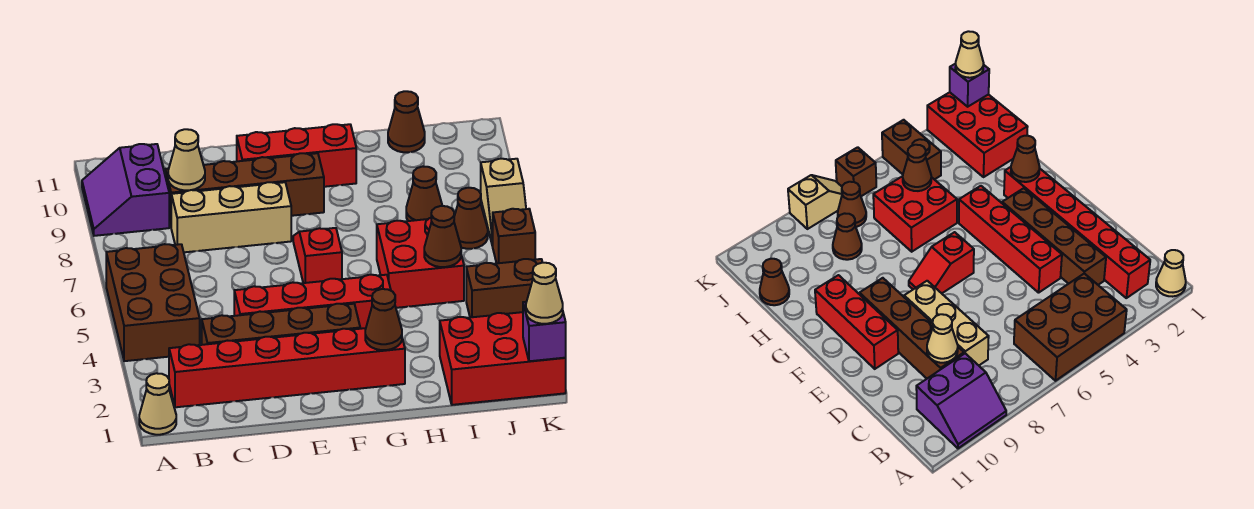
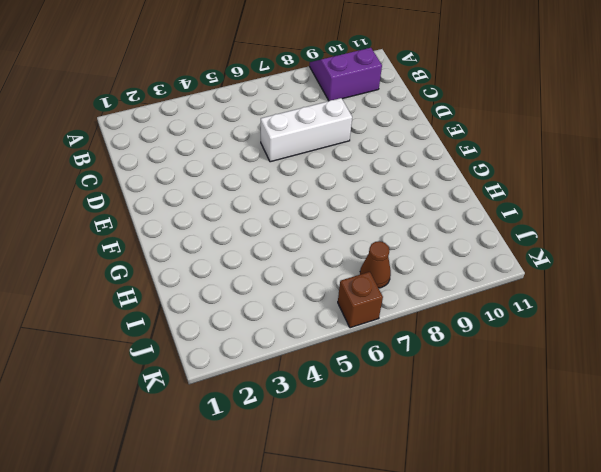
white 1x3 brick [261,98,352,162] -> tan 1x3 brick [171,182,291,252]
none -> tan 1x1 cone [139,373,176,435]
none -> brown 2x3 brick [106,244,200,361]
none -> red 1x6 brick [169,328,405,407]

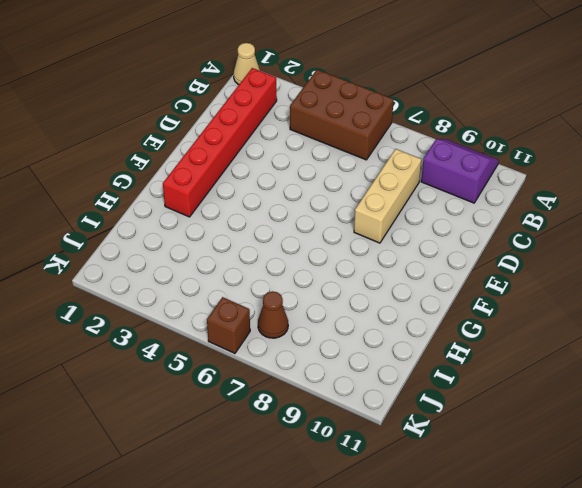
none -> brown 1x4 brick [202,304,360,345]
none -> brown 1x4 brick [165,153,324,226]
none -> red 1x4 brick [234,275,391,329]

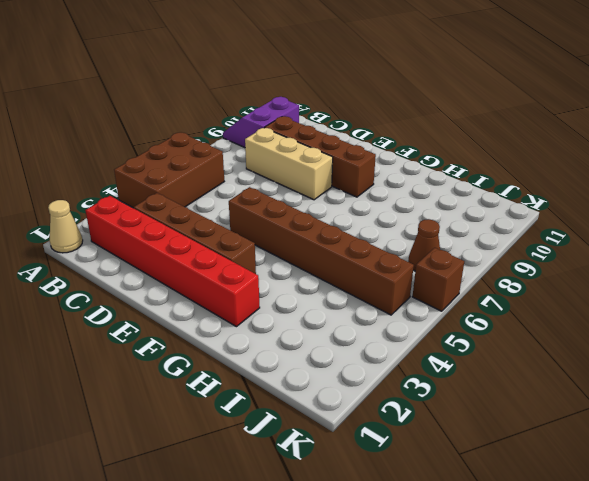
brown 1x6 brick [229,187,414,315] -> red 2x2 brick [377,218,464,308]
none -> red 1x4 brick [234,275,391,329]
none -> red 1x3 brick [237,124,356,187]
none -> red 1x2 slope [293,228,342,283]

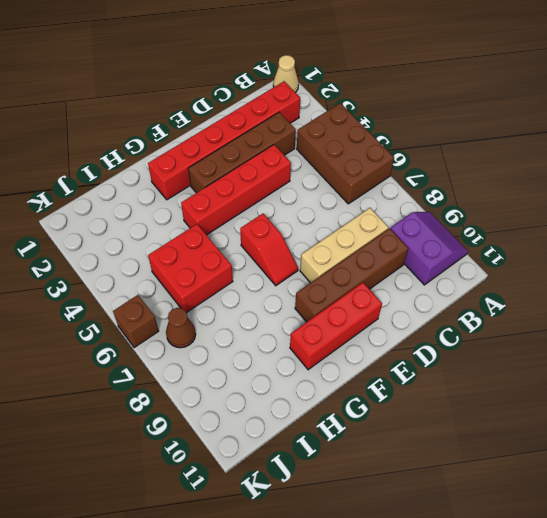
none -> red 2x3 brick [440,312,566,405]
none -> brown 1x1 cone [406,166,442,221]
none -> brown 1x1 cone [388,91,425,152]

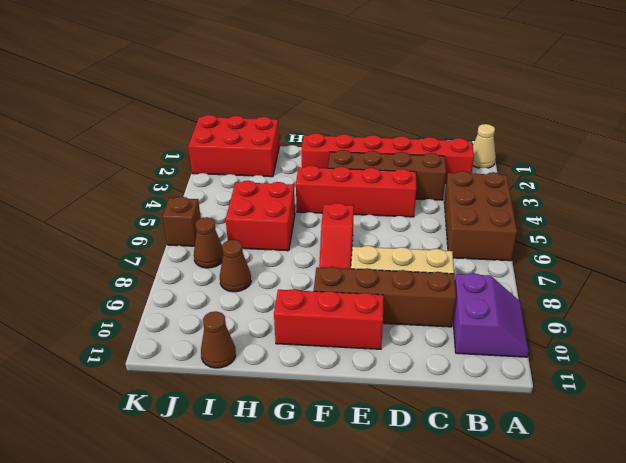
none -> brown 1x2 brick [466,259,543,318]
none -> tan 1x2 slope [481,159,526,246]
none -> tan 1x1 cone [168,129,205,190]

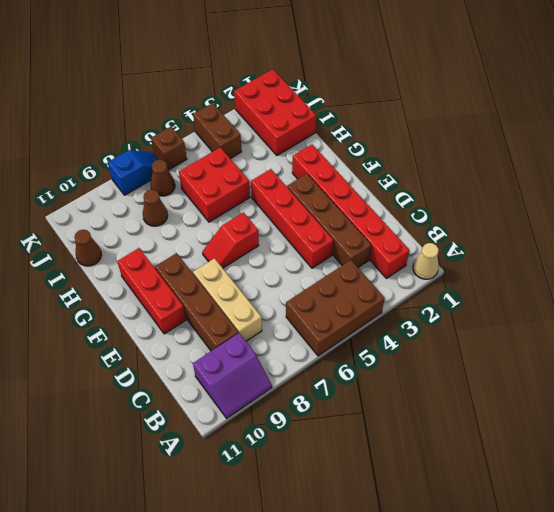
blue 1x2 slope [108,150,158,195] -> tan 1x2 slope [481,159,526,246]
none -> tan 1x1 cone [168,129,205,190]
none -> brown 1x1 cone [365,289,402,350]
none -> brown 1x1 cone [424,206,461,267]

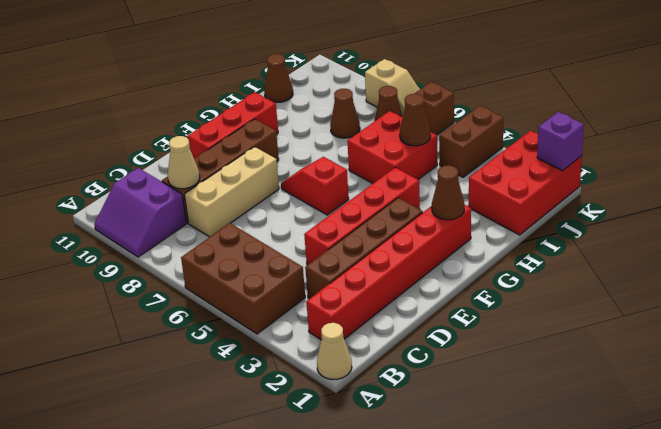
none -> tan 1x1 cone [526,263,563,324]

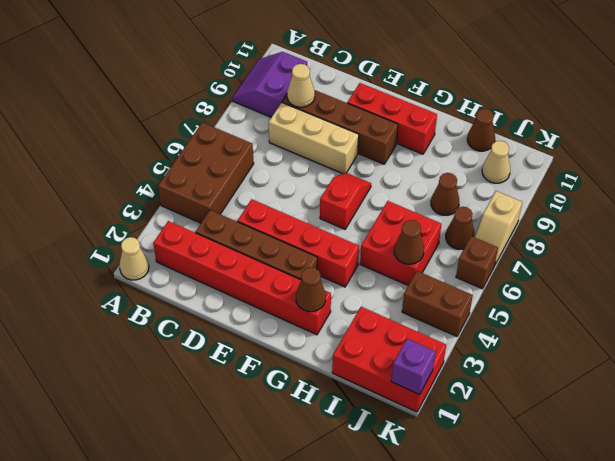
tan 1x1 cone [482,141,510,183] -> tan 1x1 cone moved to [526,263,563,324]

